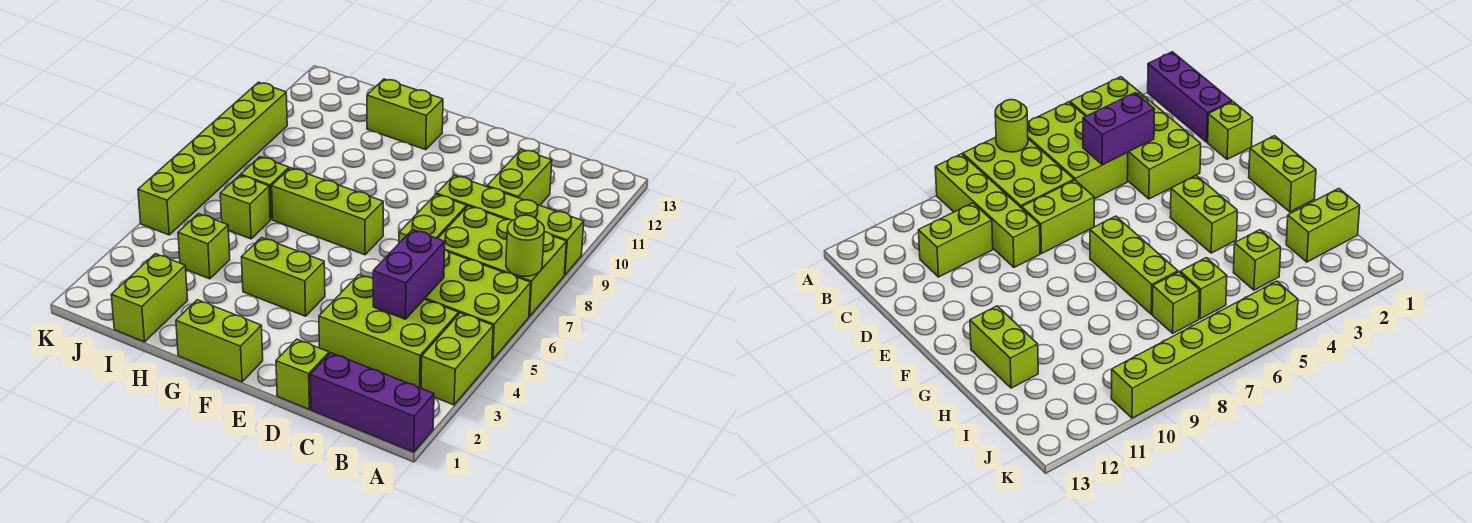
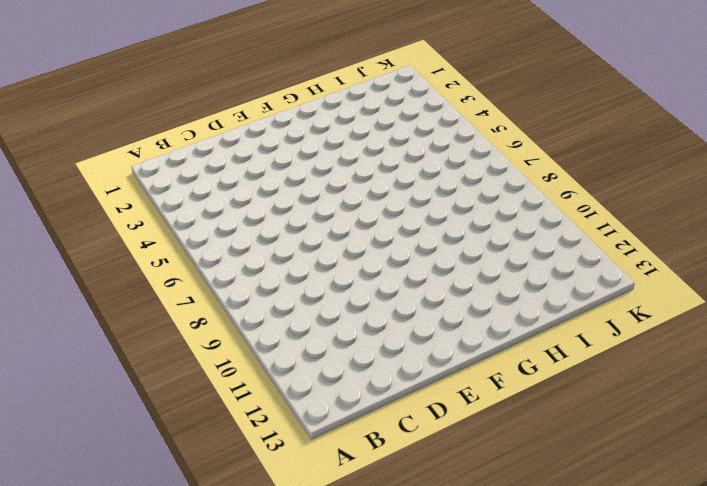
none -> purple 1x3 brick [310,353,434,452]
none -> lime 1x2 brick [421,313,493,405]
none -> lime 2x3 brick [425,250,531,360]

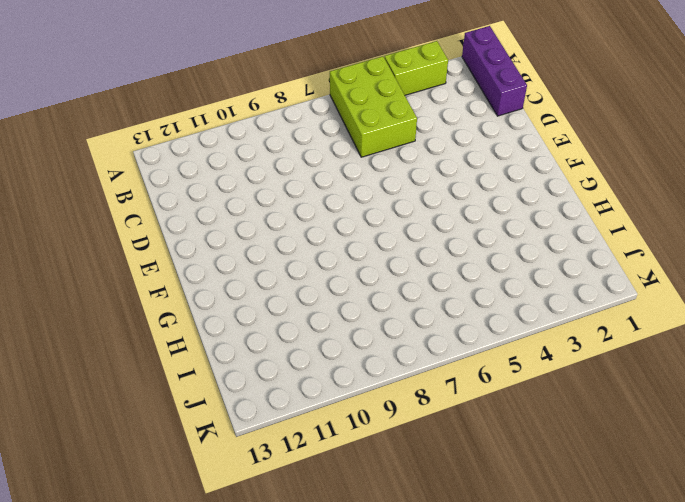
none -> lime 2x3 brick [438,206,567,316]
none -> lime 1x4 brick [437,175,584,275]
none -> lime 2x3 brick [319,275,459,388]

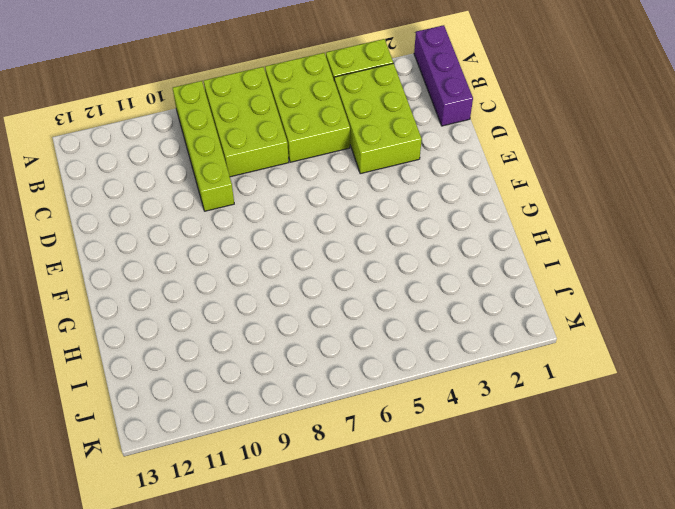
none -> lime 1x2 brick [487,149,552,205]
none -> lime 1x1 brick [276,339,329,409]
none -> lime 1x2 brick [399,194,467,243]

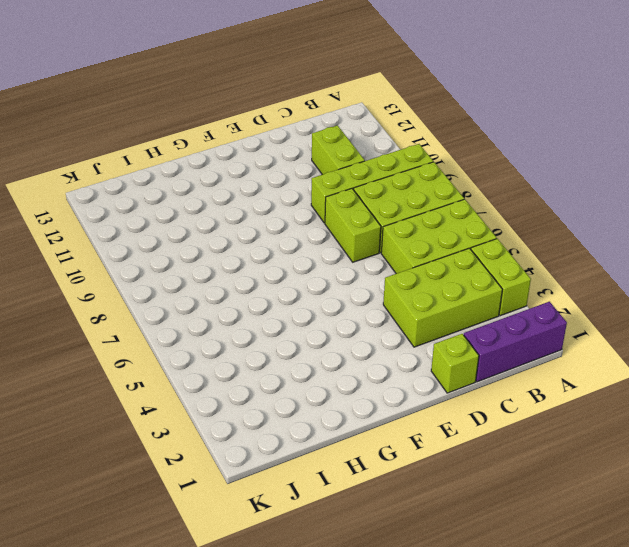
none -> lime 1x2 brick [176,300,263,382]
none -> lime 1x2 brick [241,238,325,316]
none -> lime 1x3 brick [272,168,383,255]

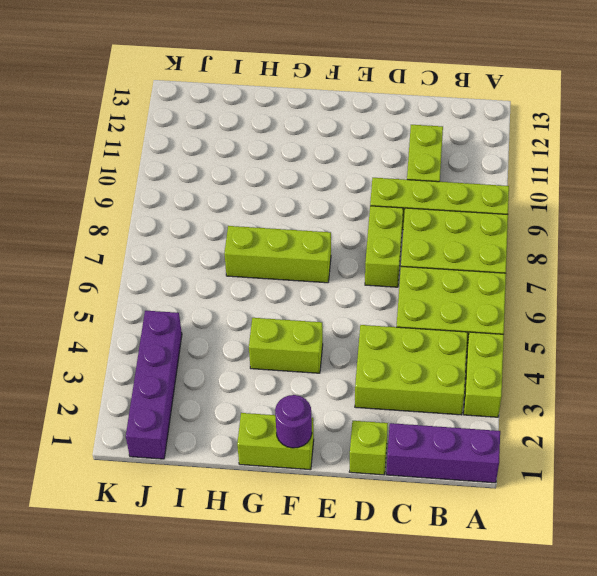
purple 1x1 round brick [275,395,312,448] -> none
purple 1x4 brick [126,311,182,459] -> none
none -> lime 1x2 brick [367,79,443,150]
none -> lime 1x2 brick [111,254,188,342]
none -> lime 1x1 brick [178,214,230,279]

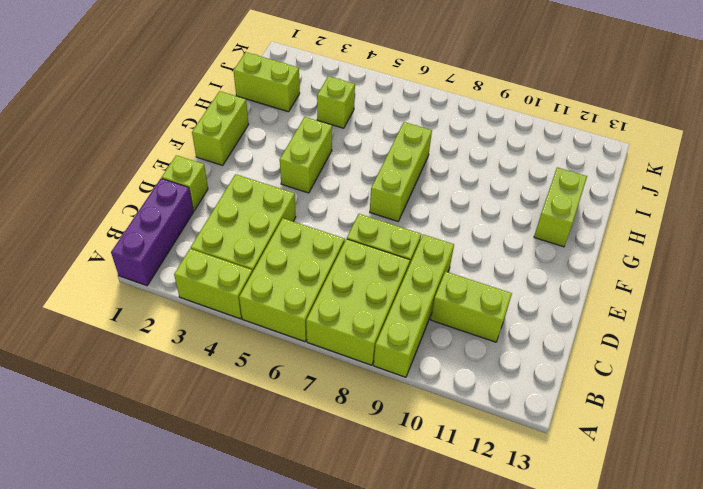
none -> lime 1x1 brick [220,175,270,239]
none -> lime 1x1 brick [241,157,289,219]
none -> lime 1x6 brick [138,82,287,235]

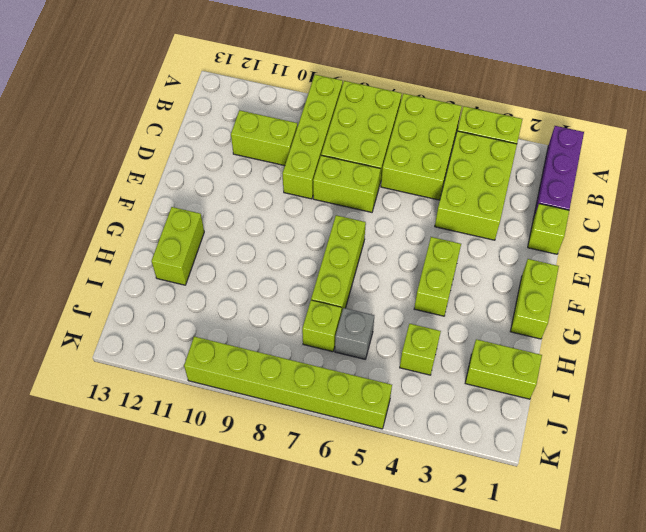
grey 1x1 brick [335,308,374,359] -> lime 1x1 brick [220,175,270,239]
none -> lime 1x1 round brick [506,215,544,276]
none -> purple 1x2 brick [373,230,445,319]

